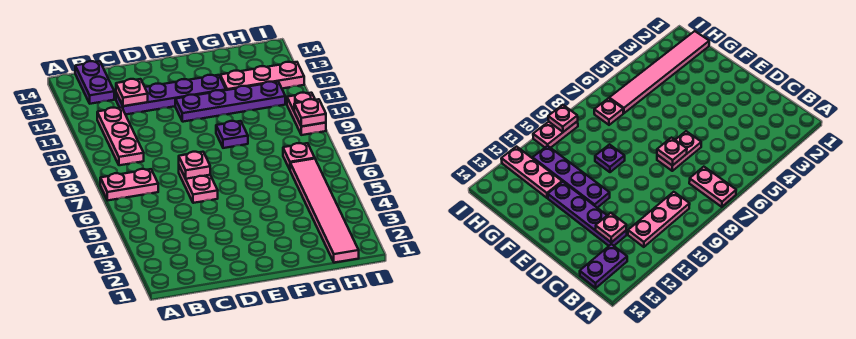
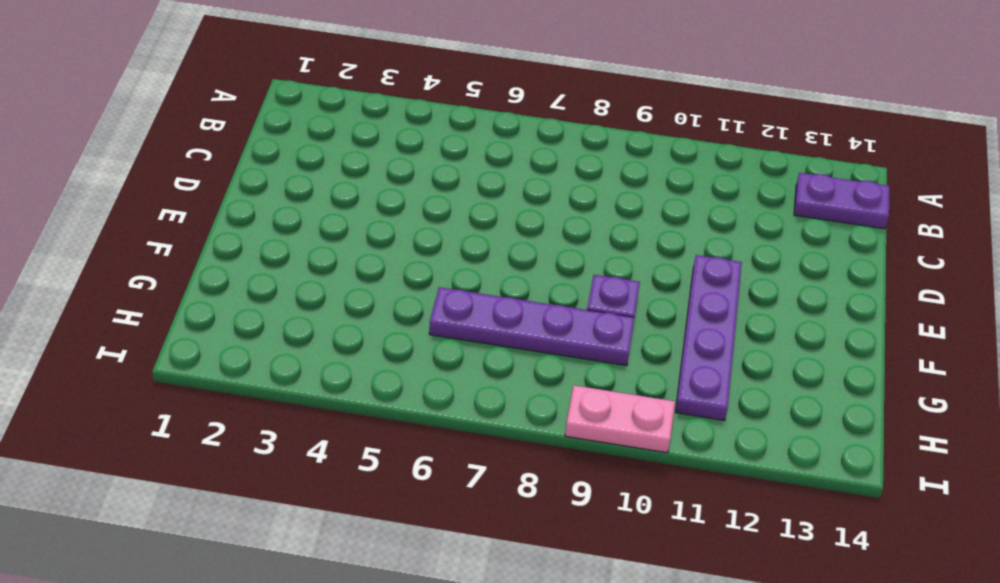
purple 1x4 plate [429,287,634,366] -> purple 1x4 plate turned to [116,75,226,115]
none -> pink 1x2 plate [100,169,158,200]
none -> pink 1x3 plate [97,108,144,165]
none -> pink 1x2 plate [179,166,218,203]

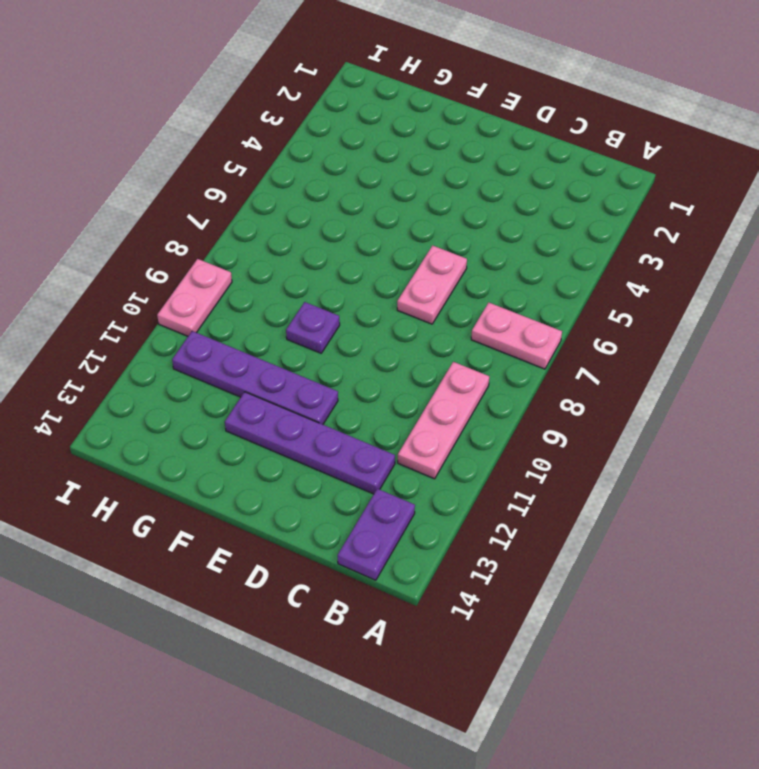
none -> pink 1x3 plate [220,62,304,90]
none -> pink 1x6 tile [290,159,359,263]
none -> pink 1x1 plate [283,143,315,170]

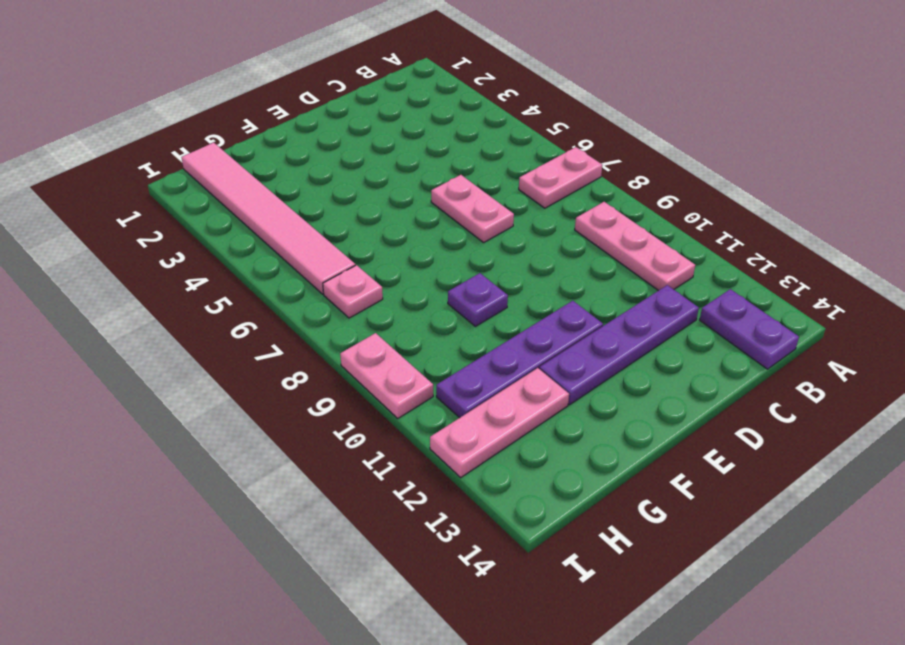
none -> pink 1x1 plate [116,79,148,106]
none -> pink 1x1 plate [179,152,210,179]
none -> pink 1x1 plate [294,99,326,126]

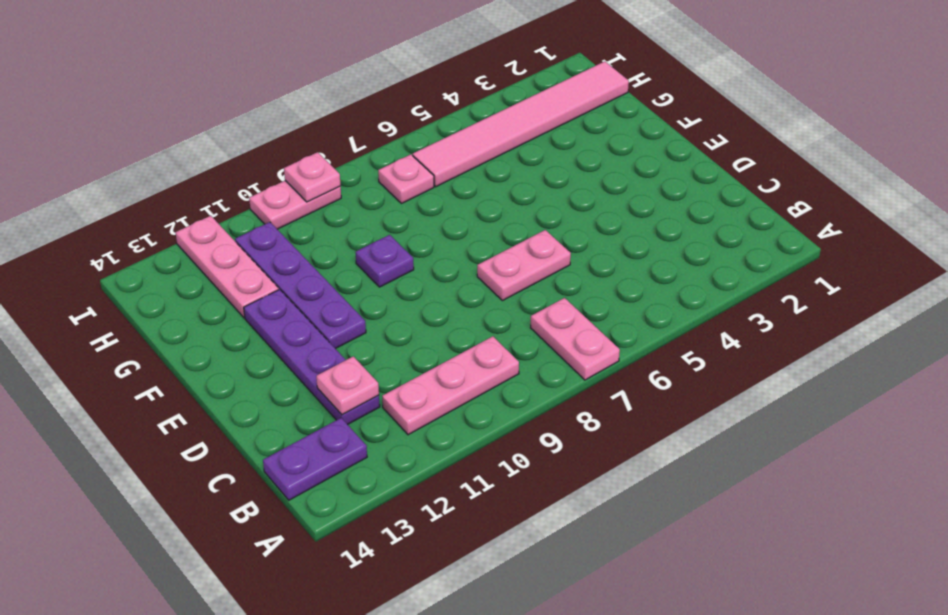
none -> pink 1x1 plate [179,152,210,179]

